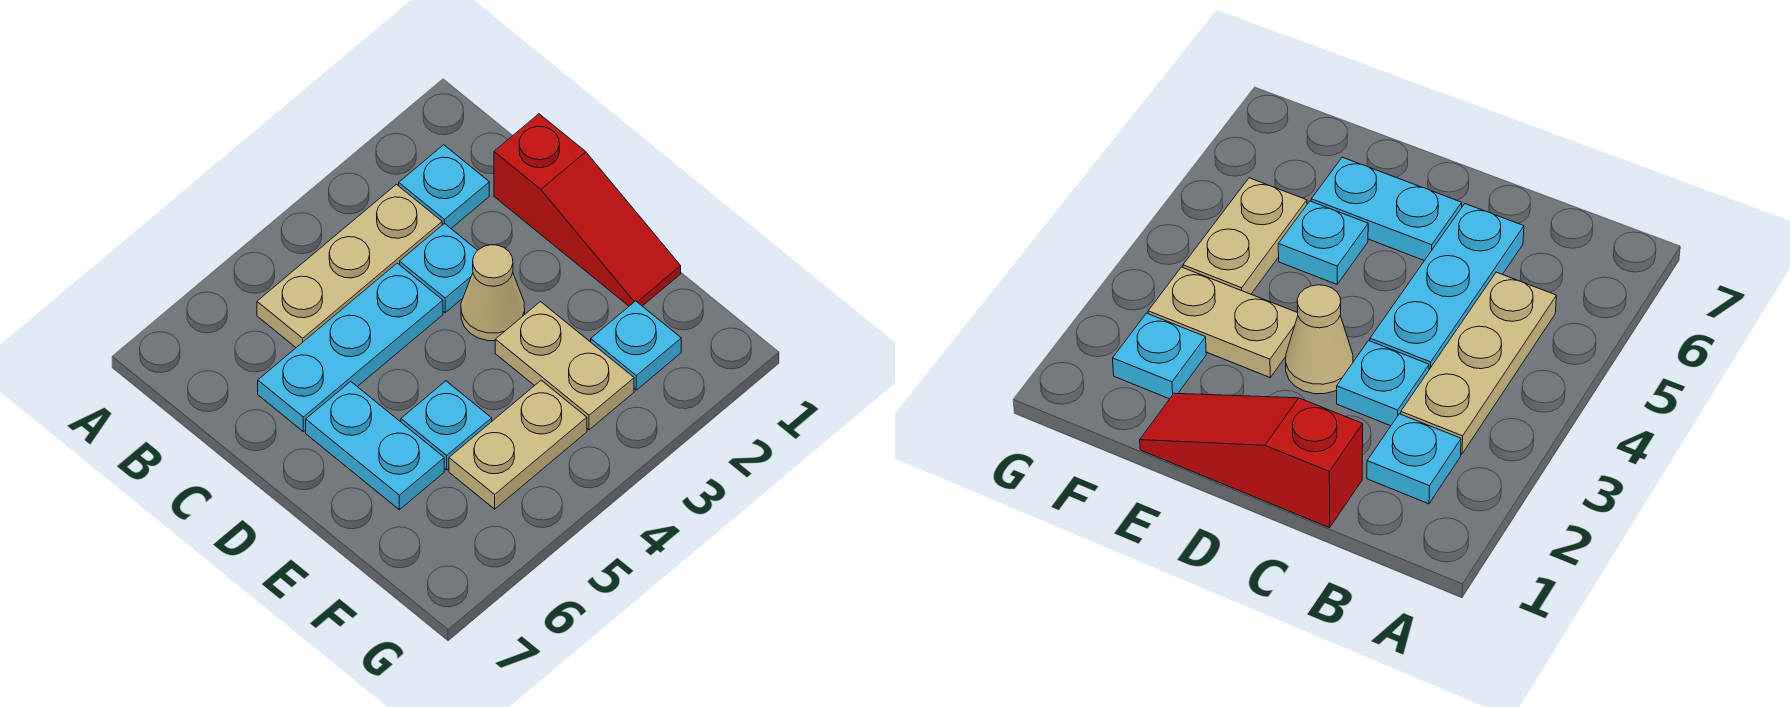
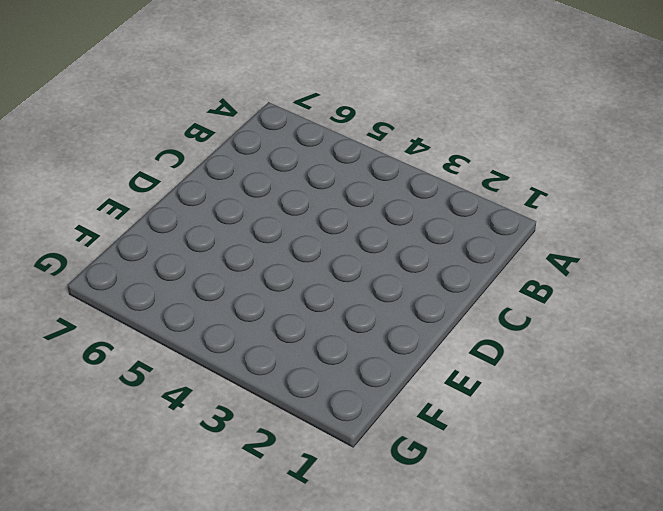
none -> cyan 1x1 plate [399,145,489,228]
none -> tan 1x3 plate [257,185,442,347]

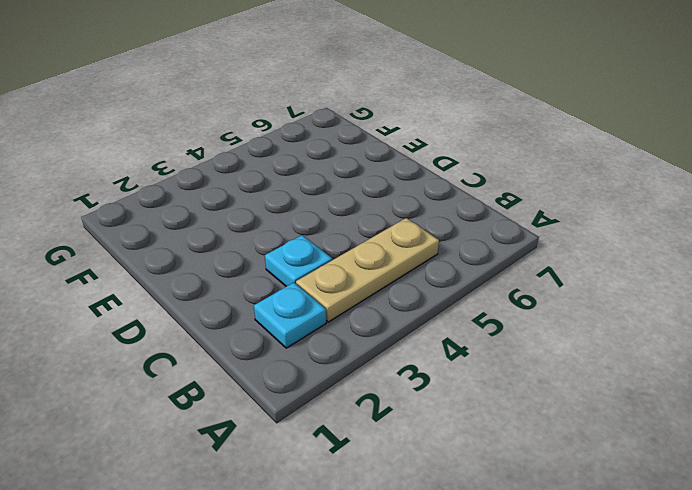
none -> red 1x3 slope [494,114,681,306]
none -> cyan 1x3 plate [258,263,443,432]

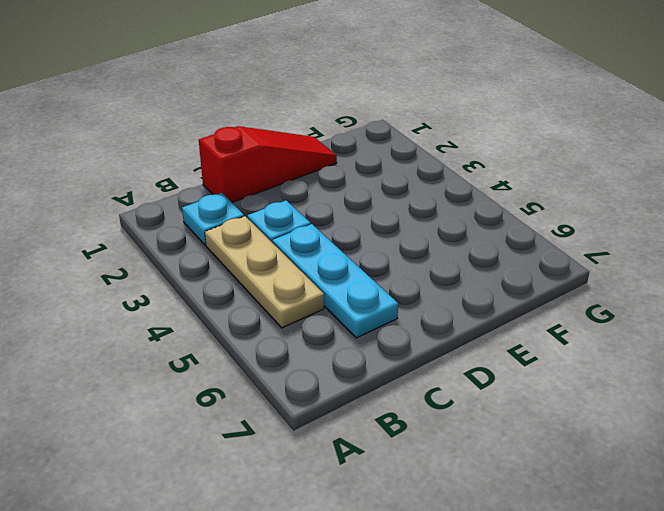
none -> tan 1x1 cone [461,245,525,341]
none -> cyan 1x2 plate [306,381,444,510]

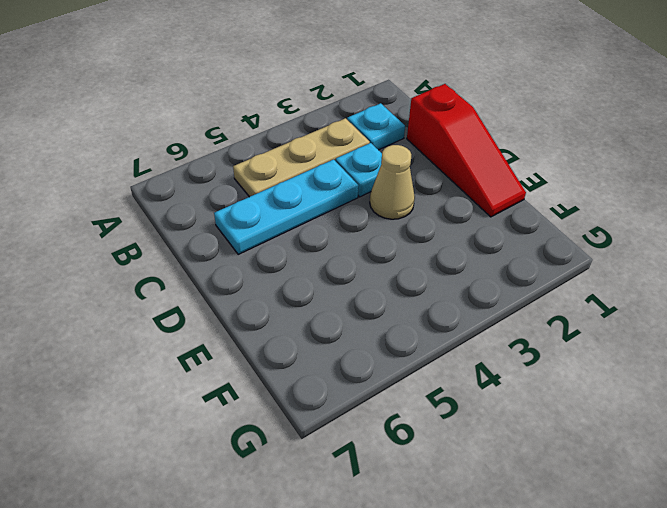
none -> cyan 1x2 plate [306,381,444,510]
none -> tan 1x2 plate [495,302,634,430]

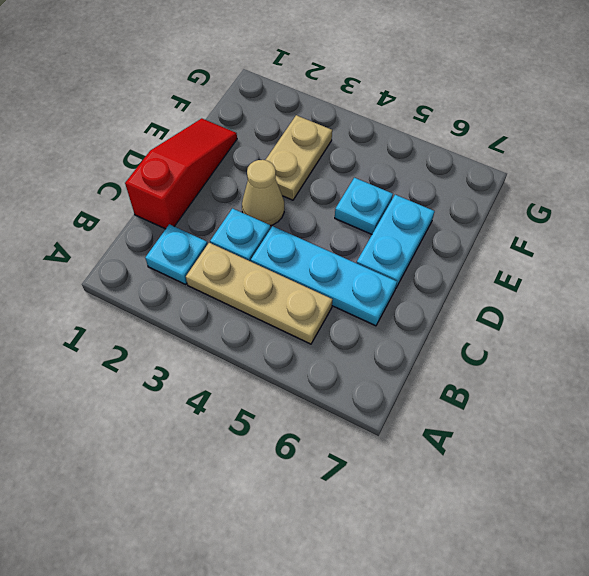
none -> cyan 1x1 plate [591,301,681,390]
none -> tan 1x2 plate [449,380,587,509]

